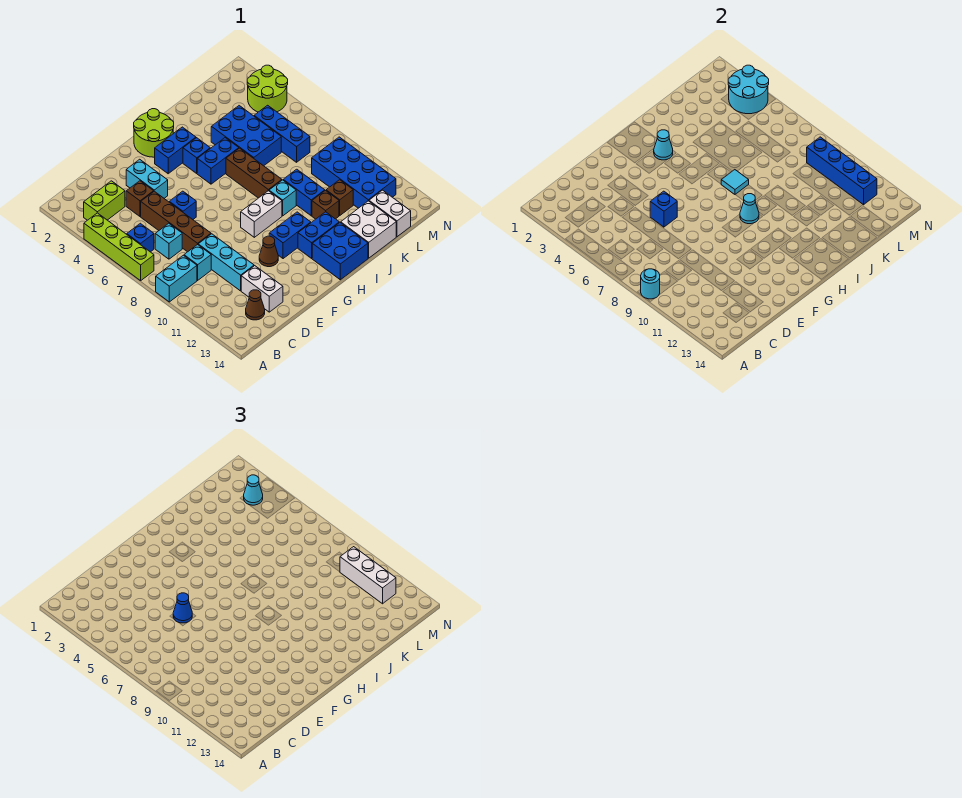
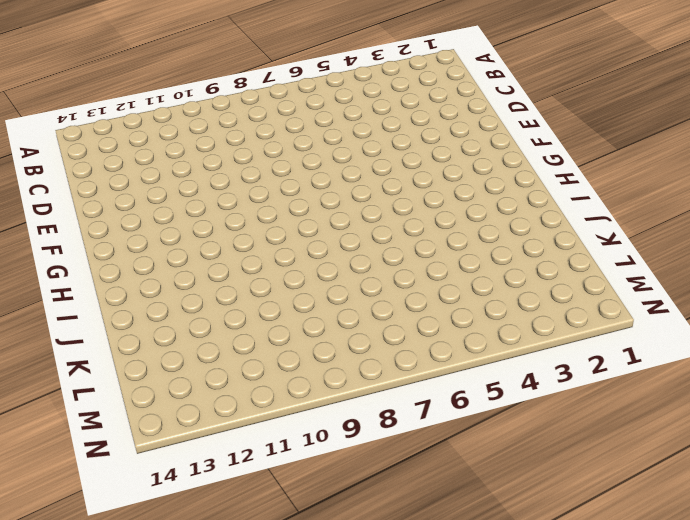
none -> lime 1x4 brick [84,213,154,281]
none -> cyan 1x2 brick [156,255,197,302]
none -> lime 1x2 brick [84,181,125,220]
none -> blue 1x1 brick [127,223,154,252]

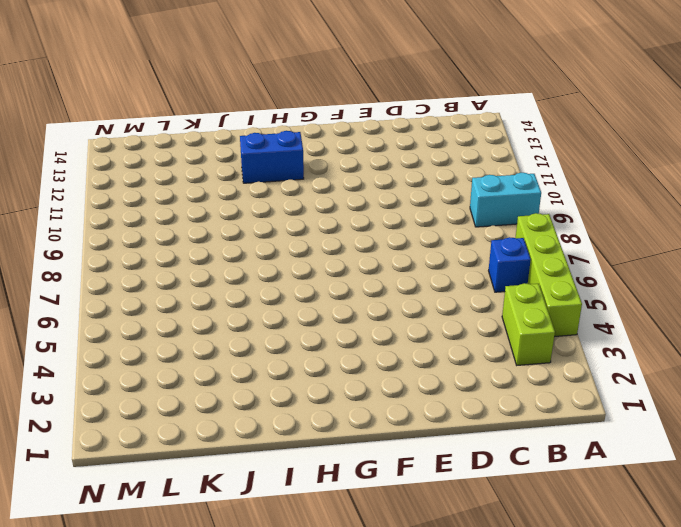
lime 1x2 brick [502,283,555,365] -> lime 1x2 brick turned to [84,181,125,220]
none -> cyan 1x1 brick [155,223,182,259]
none -> cyan 1x1 brick [184,244,211,280]
none -> brown 1x1 cone [246,290,265,320]
none -> brown 1x1 brick [126,181,154,217]

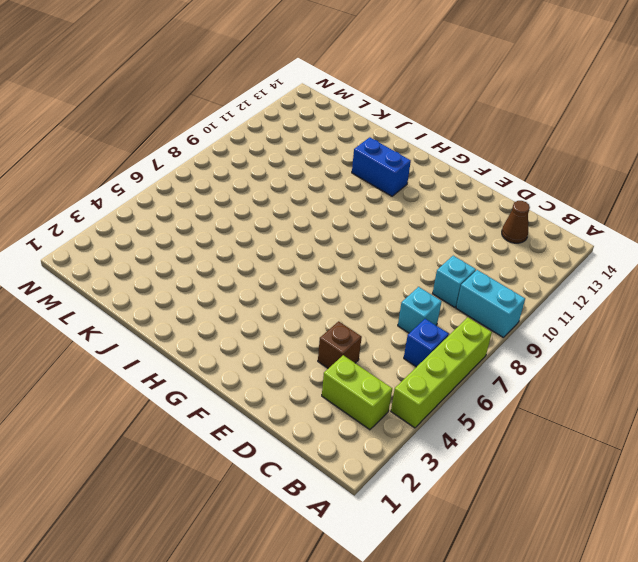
none -> brown 1x4 brick [141,191,211,252]
none -> cyan 1x3 brick [198,234,254,291]
none -> white 1x2 brick [241,266,283,312]
none -> cyan 1x2 brick [126,159,168,198]

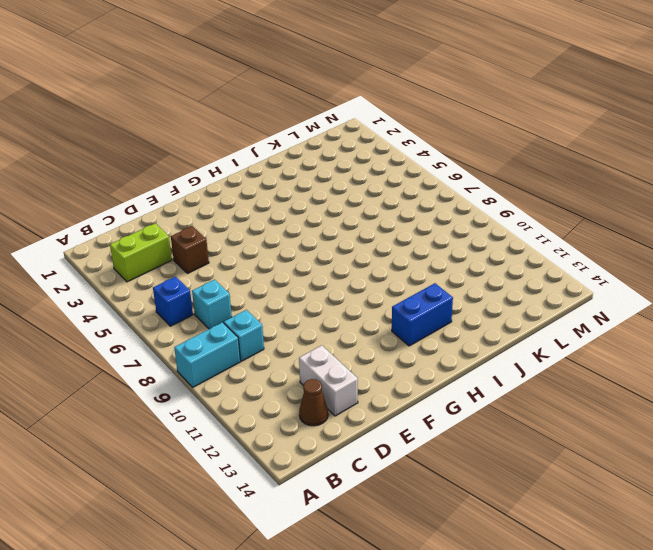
none -> lime 1x4 brick [84,213,154,281]
none -> brown 1x4 brick [141,191,211,252]
none -> cyan 1x3 brick [198,234,254,291]
none -> cyan 1x2 brick [126,159,168,198]

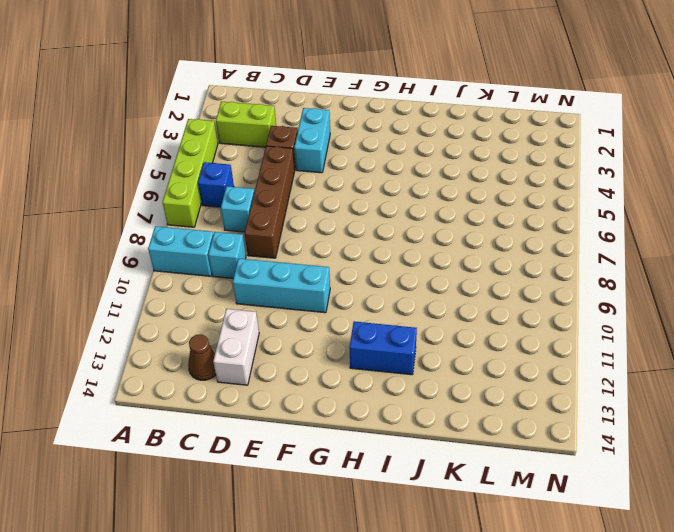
cyan 1x3 brick [233,259,330,313] -> cyan 1x3 brick turned to [198,234,254,291]
none -> blue 1x1 brick [170,191,196,219]
none -> brown 1x1 cone [259,236,278,267]
none -> lime 2x2 round brick [134,109,174,157]
none -> blue 1x2 brick [155,127,196,174]

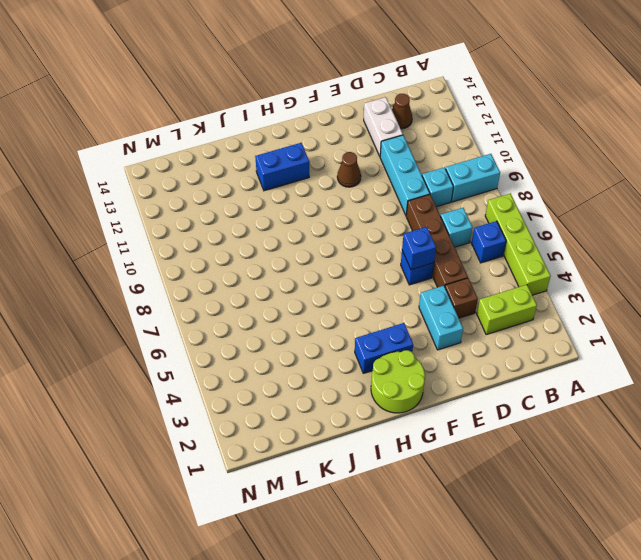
none -> white 1x2 brick [241,191,282,237]
none -> blue 1x2 brick [269,212,311,259]
none -> blue 1x1 brick [183,138,210,173]
none -> blue 1x2 brick [197,138,239,184]

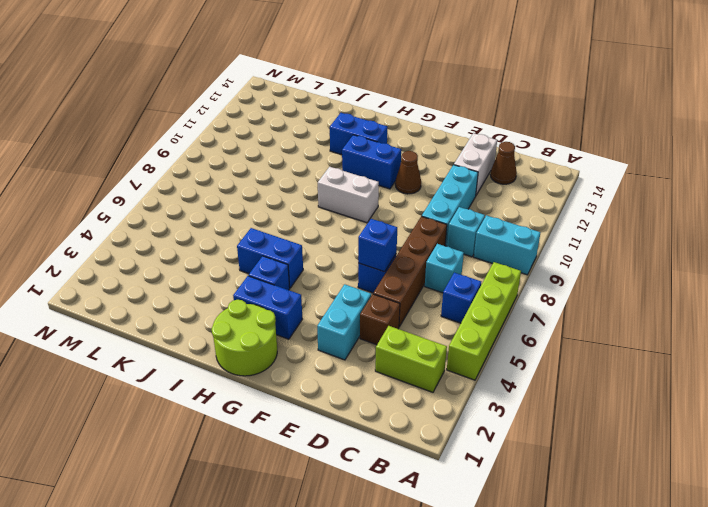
none -> blue 2x2 brick [312,223,368,280]
none -> brown 1x3 brick [226,148,282,198]
none -> cyan 1x1 brick [269,180,296,216]
none -> blue 2x3 brick [211,106,281,166]

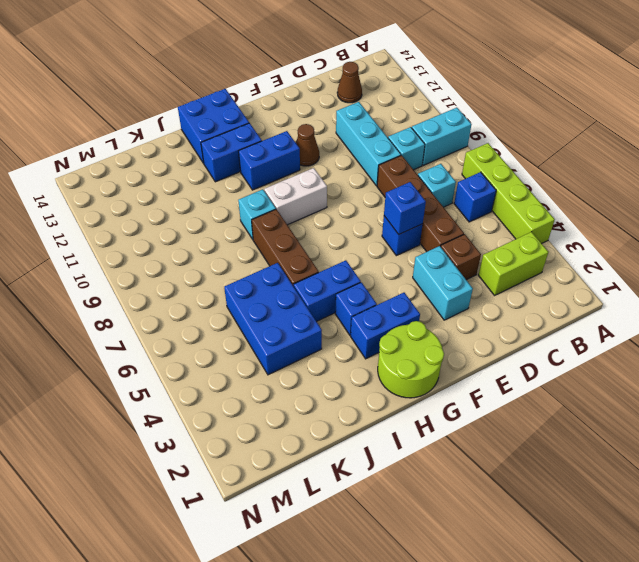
none -> white 1x2 brick [241,266,283,312]
none -> blue 1x2 brick [283,169,325,216]
none -> brown 1x1 brick [312,191,339,219]
none -> white 2x2 brick [341,201,396,258]

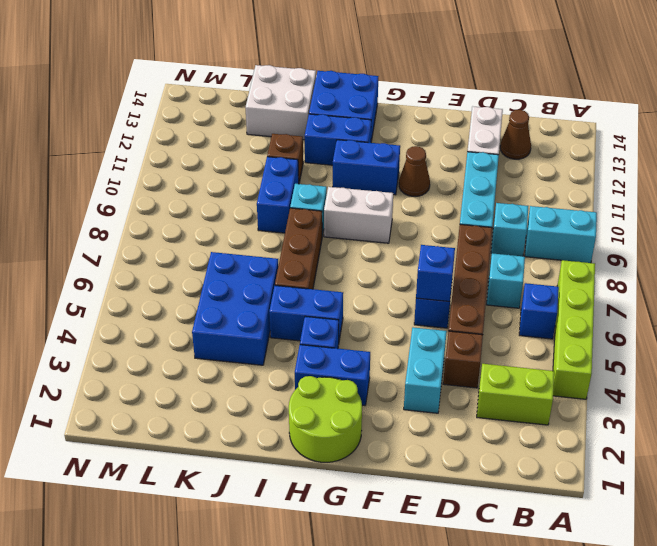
none -> brown 1x1 brick [326,180,353,215]
none -> blue 1x3 brick [254,105,310,162]
none -> blue 2x4 brick [312,137,396,208]
none -> white 1x2 brick [369,190,411,237]

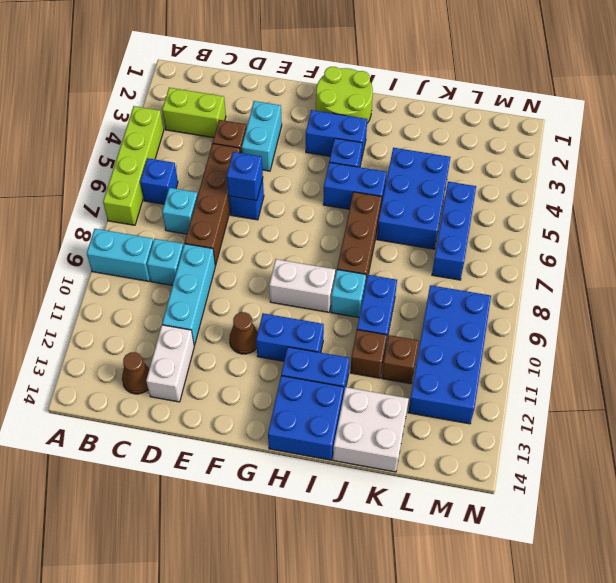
none -> white 1x2 brick [369,190,411,237]
none -> lime 2x2 round brick [247,65,288,112]
none -> cyan 1x1 round brick [641,269,660,299]
none -> cyan 1x1 cone [654,130,673,160]

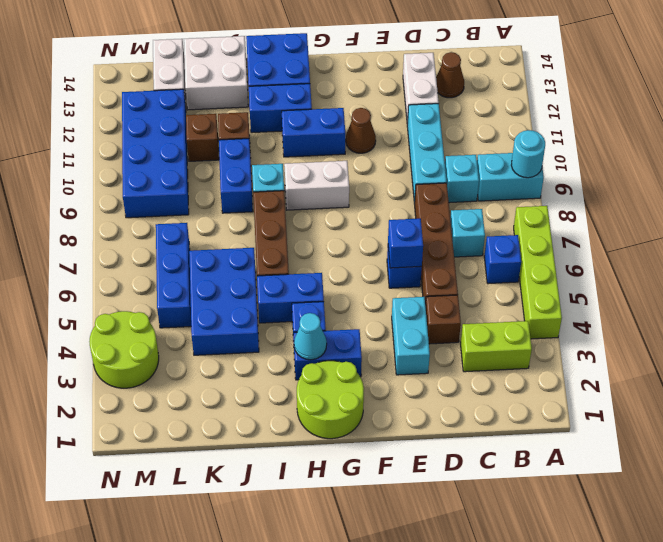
none -> cyan 1x1 cone [740,194,759,224]
none -> cyan 1x1 tile [721,170,749,194]
none -> cyan 2x2 round brick [728,65,769,114]
none -> blue 1x4 brick [807,137,877,205]

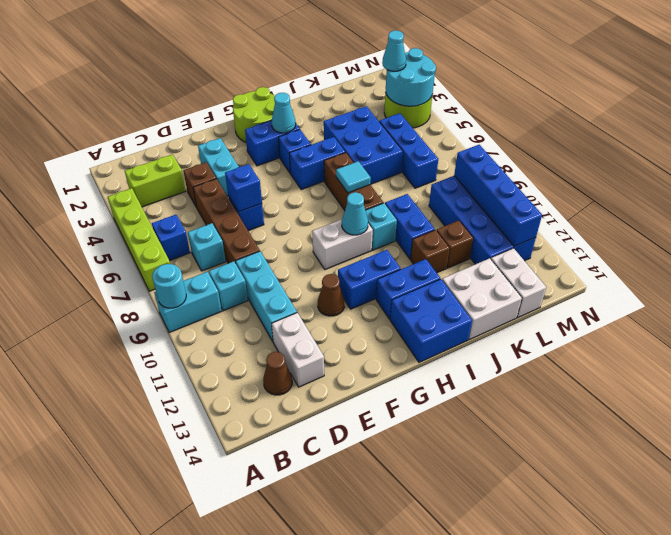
none -> blue 1x1 cone [173,593,192,623]
none -> white 1x3 brick [340,547,396,604]

